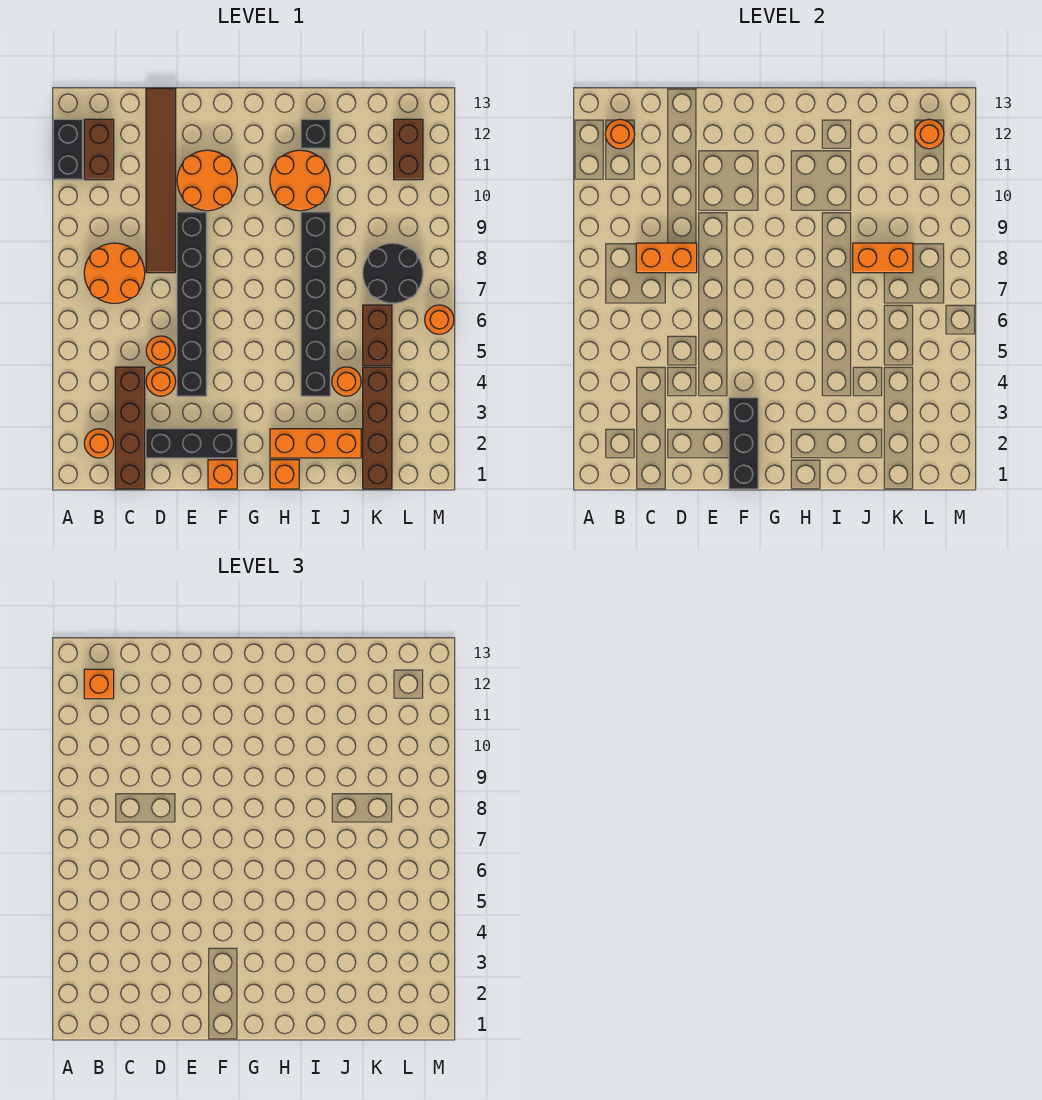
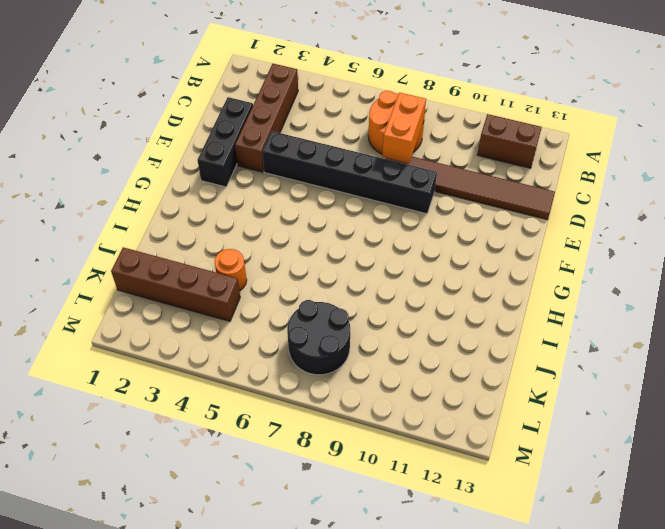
brown 1x4 brick [235,63,298,172] -> brown 1x4 brick turned to [115,367,145,489]
none -> black 1x2 brick [53,119,83,180]
none -> orange 1x1 round brick [84,429,114,458]
none -> orange 1x1 round brick [146,367,176,396]

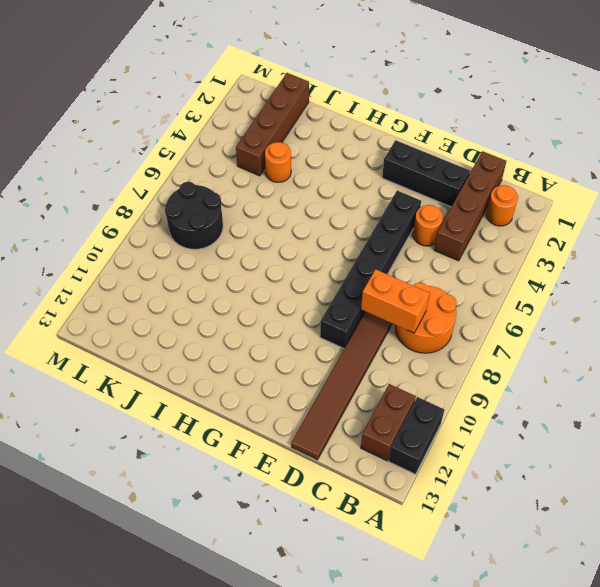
none -> orange 1x1 round brick [146,336,176,365]
none -> orange 2x2 round brick [177,150,237,211]
none -> orange 1x1 brick [208,460,237,489]

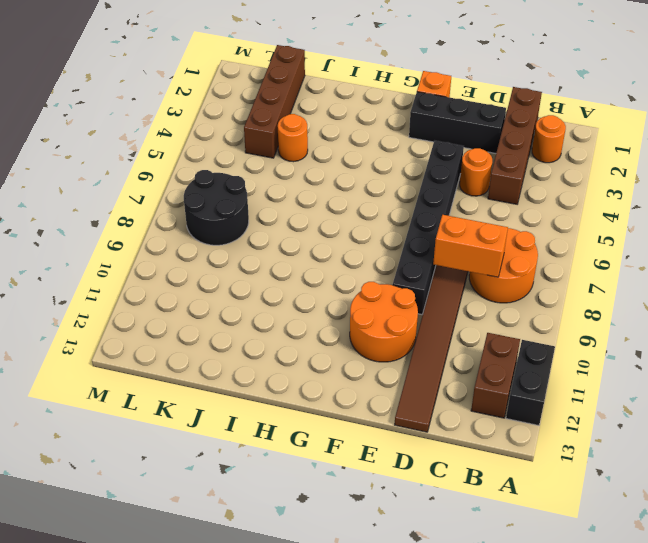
none -> orange 1x1 round brick [146,336,176,365]
none -> orange 1x1 brick [270,460,299,489]
none -> orange 1x3 brick [270,429,361,458]

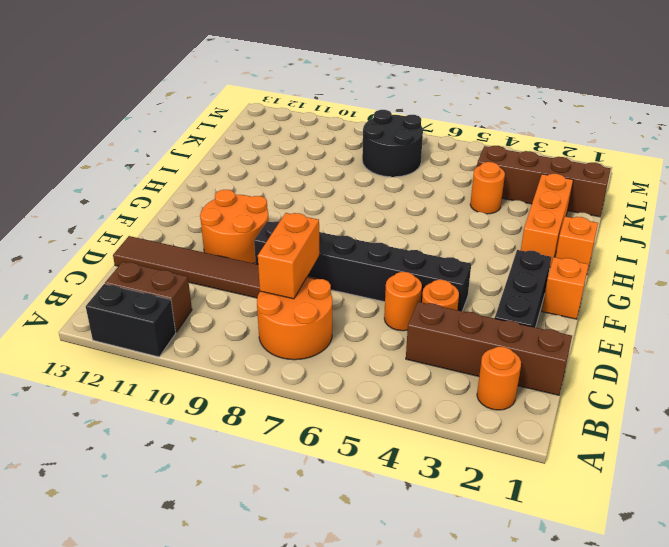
none -> orange 2x2 round brick [270,150,330,211]
none -> black 1x6 brick [301,212,330,396]
none -> black 1x1 brick [301,119,330,149]

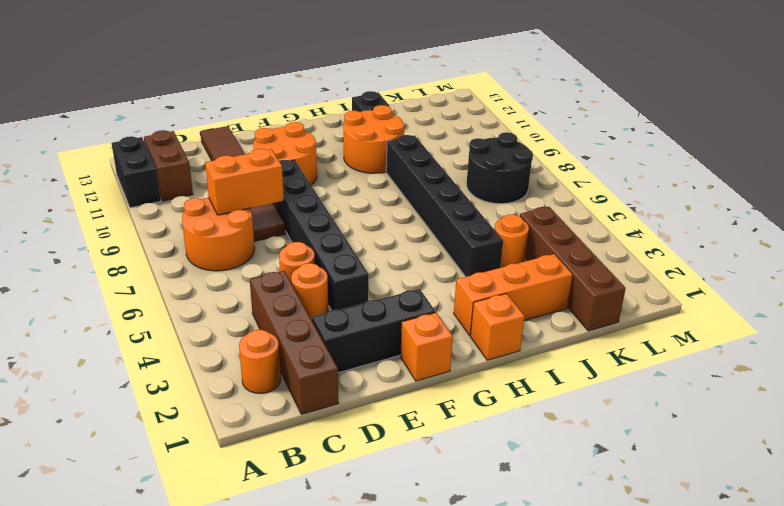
none -> brown 1x2 brick [363,305,392,365]
none -> brown 1x2 brick [394,119,423,180]
none -> orange 1x1 round brick [425,305,454,334]

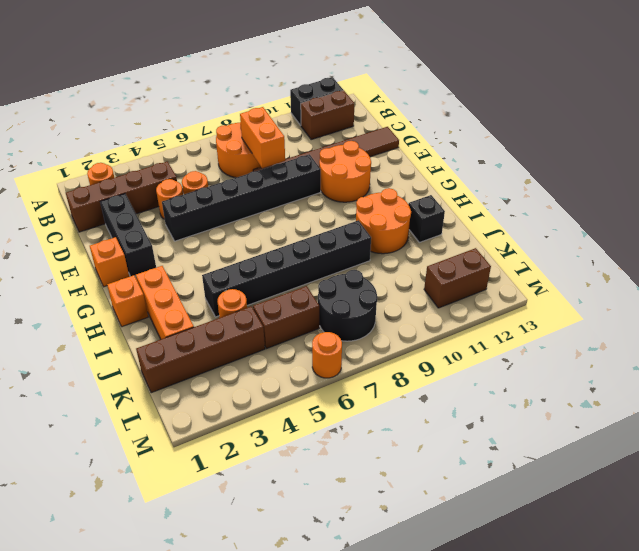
none -> orange 1x1 round brick [605,119,635,149]
none -> black 1x3 brick [729,398,758,489]
none -> orange 1x2 brick [853,243,913,273]

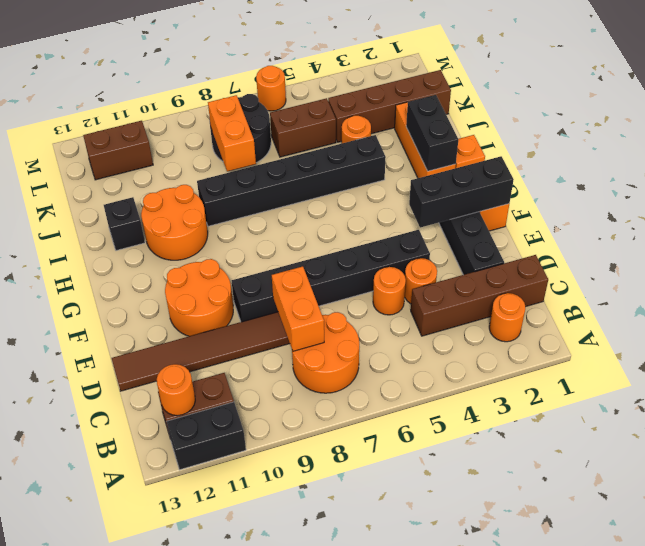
black 1x2 brick [406,95,458,171] -> none
none -> orange 1x1 round brick [915,119,944,149]
none -> orange 1x1 brick [84,669,114,699]

